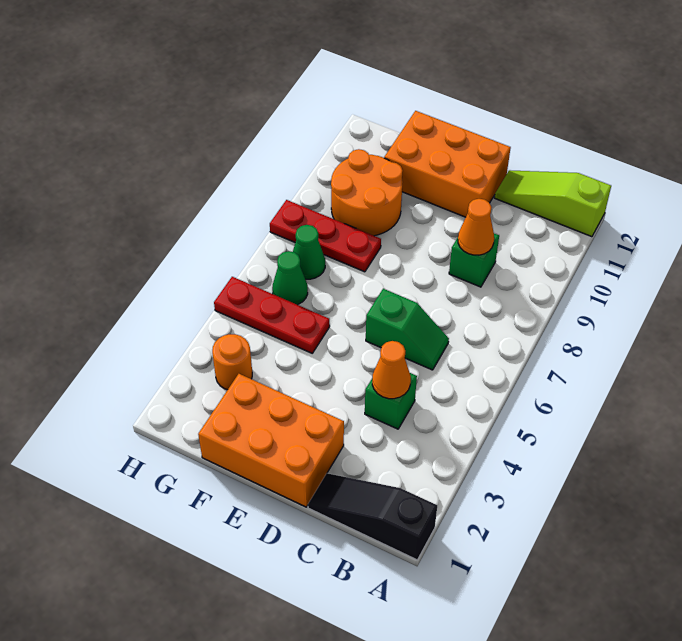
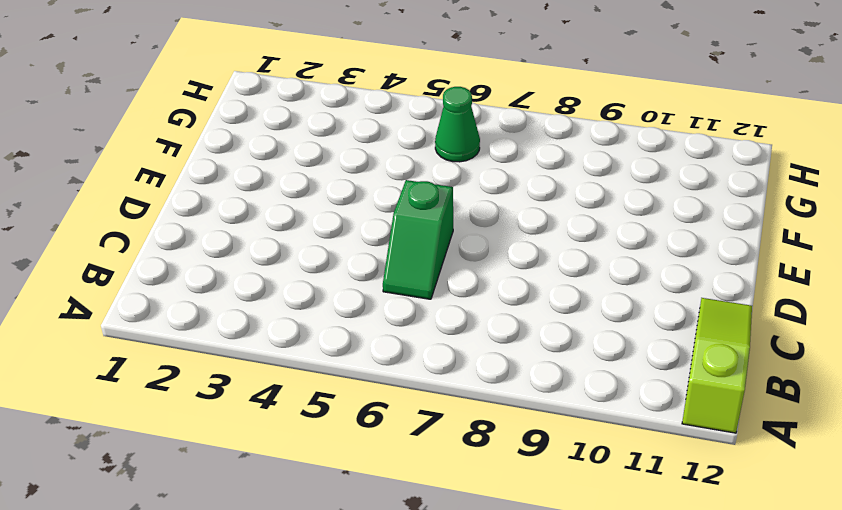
none -> black 1x3 slope [308,473,437,560]
none -> green 1x1 brick [365,373,417,429]
none -> green 1x1 brick [449,233,499,287]

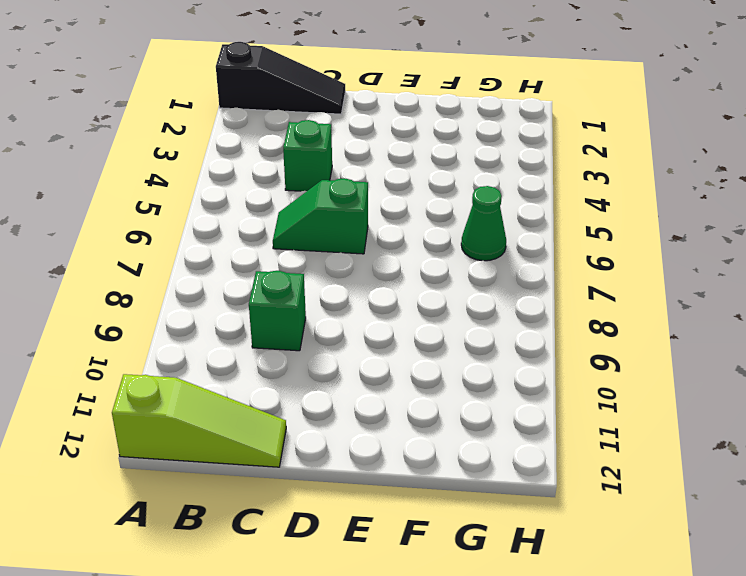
none -> orange 2x3 brick [198,374,344,507]
none -> orange 2x3 brick [384,111,511,217]
none -> red 1x3 plate [214,277,330,353]

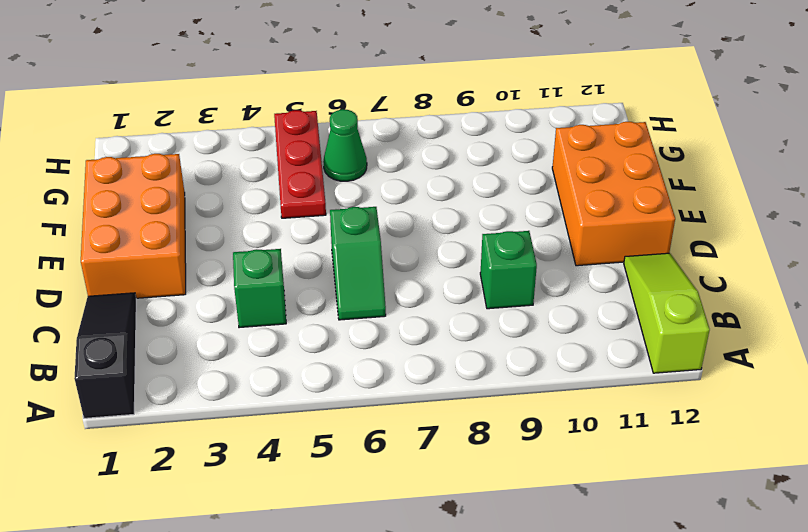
none -> red 1x3 plate [270,200,381,272]
none -> orange 2x2 round brick [331,149,403,236]
none -> orange 1x1 round brick [212,334,252,390]

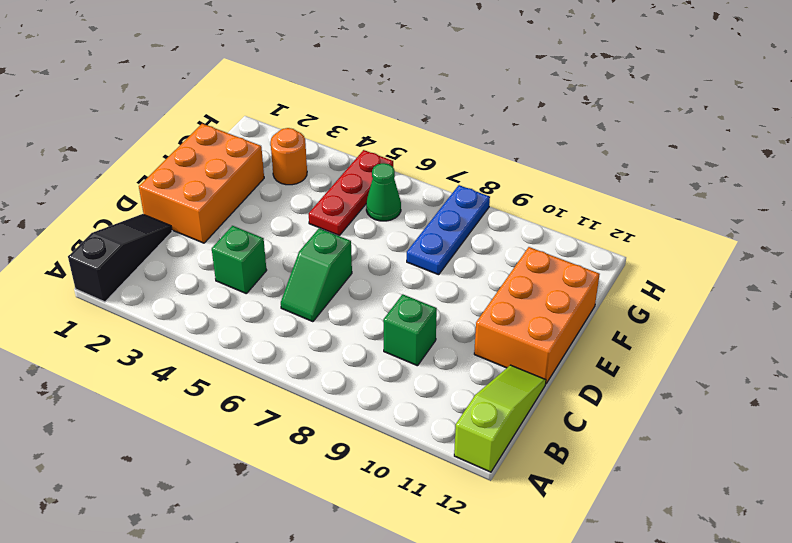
blue 1x3 plate [407,185,490,275] -> red 1x3 plate [270,200,381,272]
none -> orange 2x2 round brick [331,149,403,236]
none -> green 1x1 cone [293,225,325,279]
none -> orange 1x1 cone [372,341,411,399]

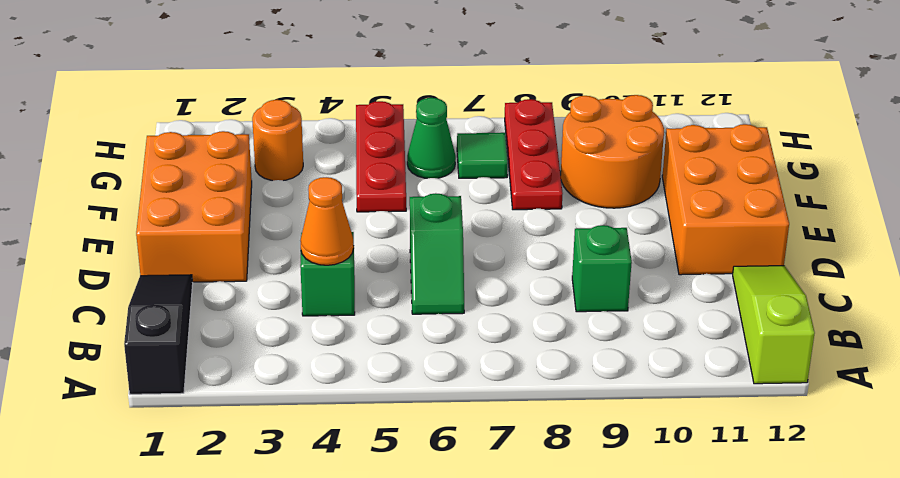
green 1x1 tile [457,133,508,178] -> green 1x1 cone [293,225,325,279]
none -> orange 1x1 cone [458,199,494,255]

